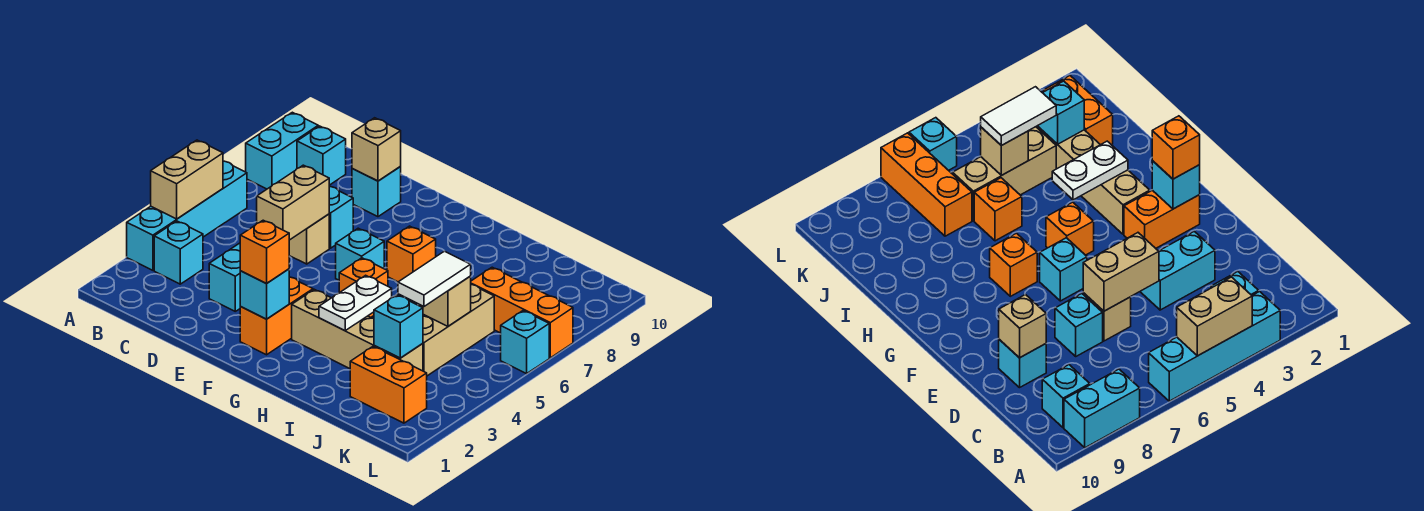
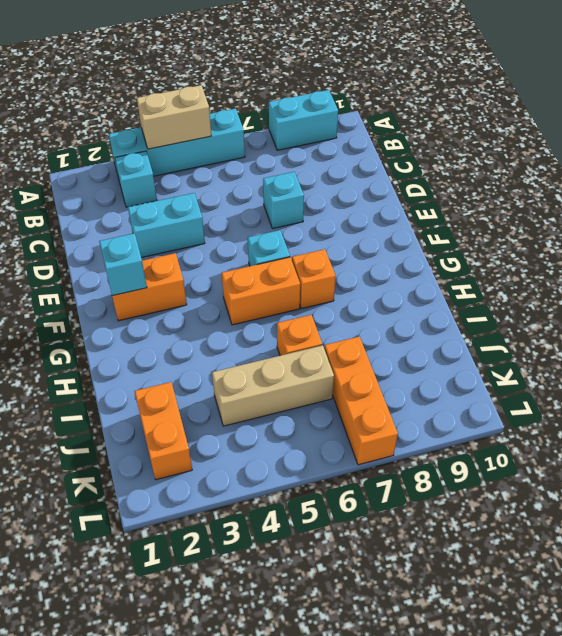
orange 1x2 brick [222,257,300,325] -> orange 1x1 brick [339,258,388,317]
none -> cyan 1x1 brick [297,126,346,185]
none -> tan 1x1 brick [289,214,329,264]
none -> cyan 1x1 brick [352,166,401,217]

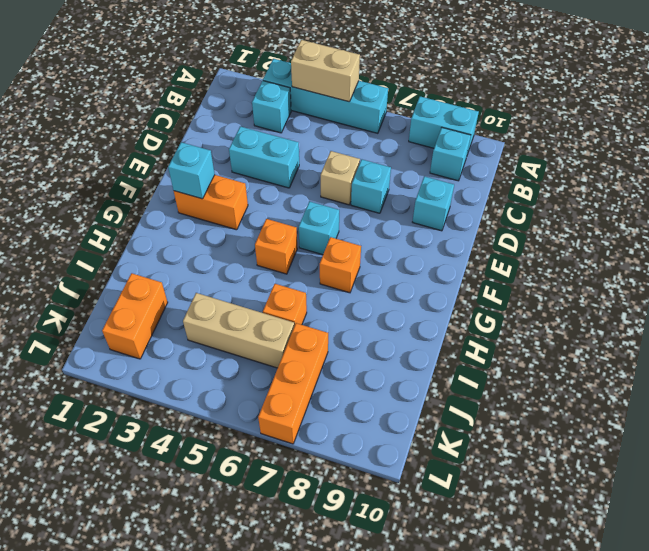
none -> tan 1x4 brick [292,289,423,371]
none -> cyan 1x1 brick [501,311,549,374]
none -> tan 1x2 brick [257,165,330,240]

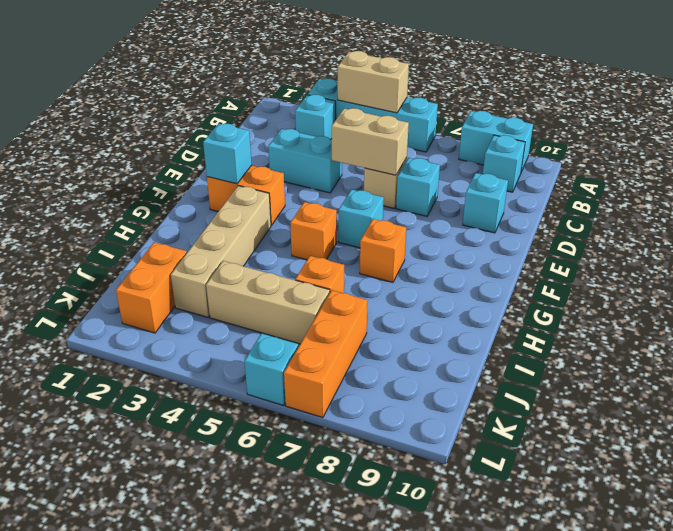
none -> tan 1x1 brick [352,118,401,181]
none -> white 1x2 plate [319,275,392,331]
none -> cyan 1x1 brick [374,295,423,358]

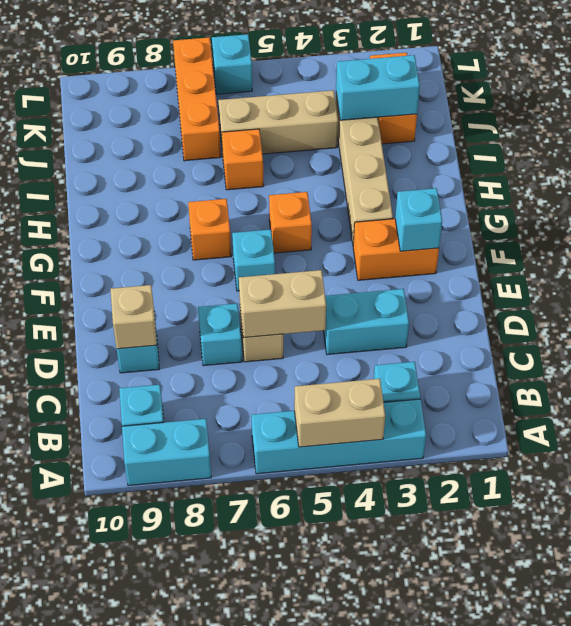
cyan 1x2 brick [336,55,420,120] -> cyan 1x1 brick [374,295,423,358]
none -> white 1x2 plate [319,275,392,331]
none -> tan 1x1 brick [422,276,471,326]
none -> orange 1x1 brick [240,220,289,284]

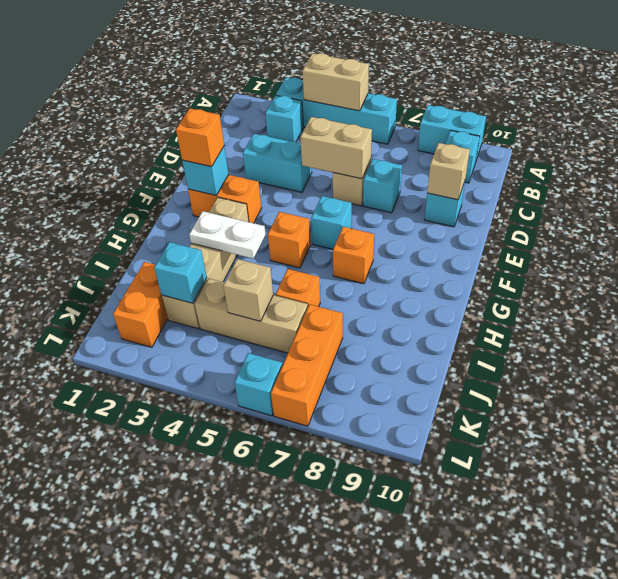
none -> white 1x2 tile [398,251,471,306]

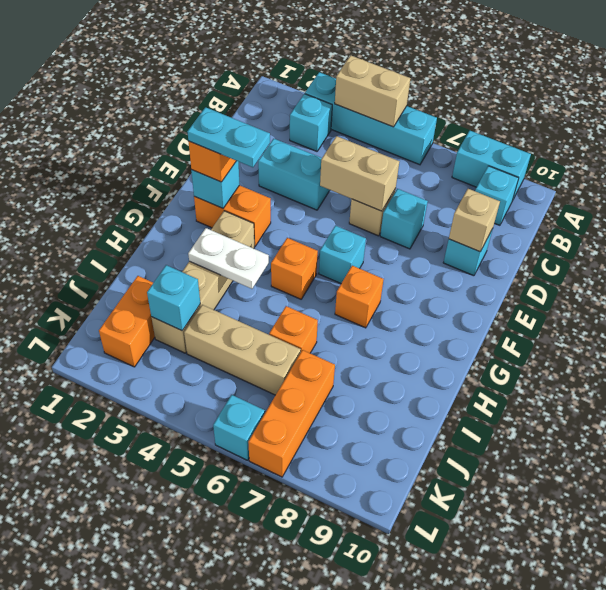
cyan 1x2 plate [187,107,270,167] -> none
none -> tan 1x1 brick [422,276,471,326]
none -> white 1x2 tile [398,251,471,306]

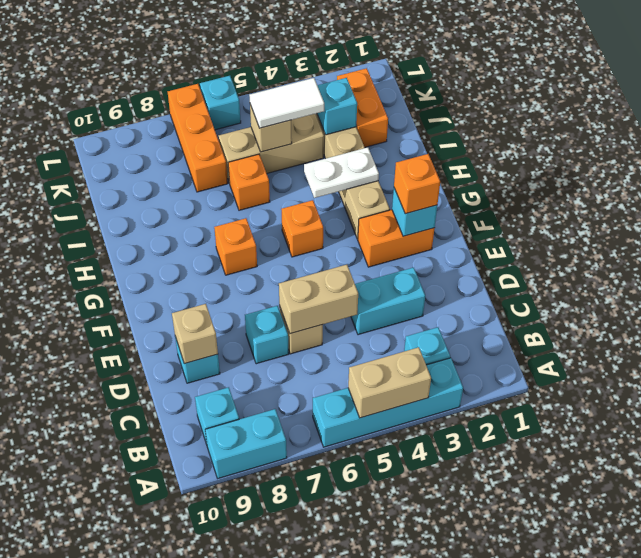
none -> cyan 1x1 brick [336,228,384,280]

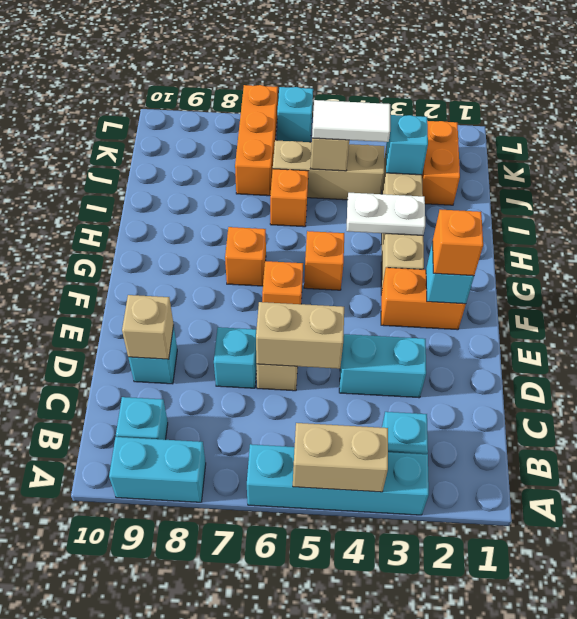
orange 1x1 brick [262,261,303,304] -> cyan 1x1 brick [336,228,384,280]

